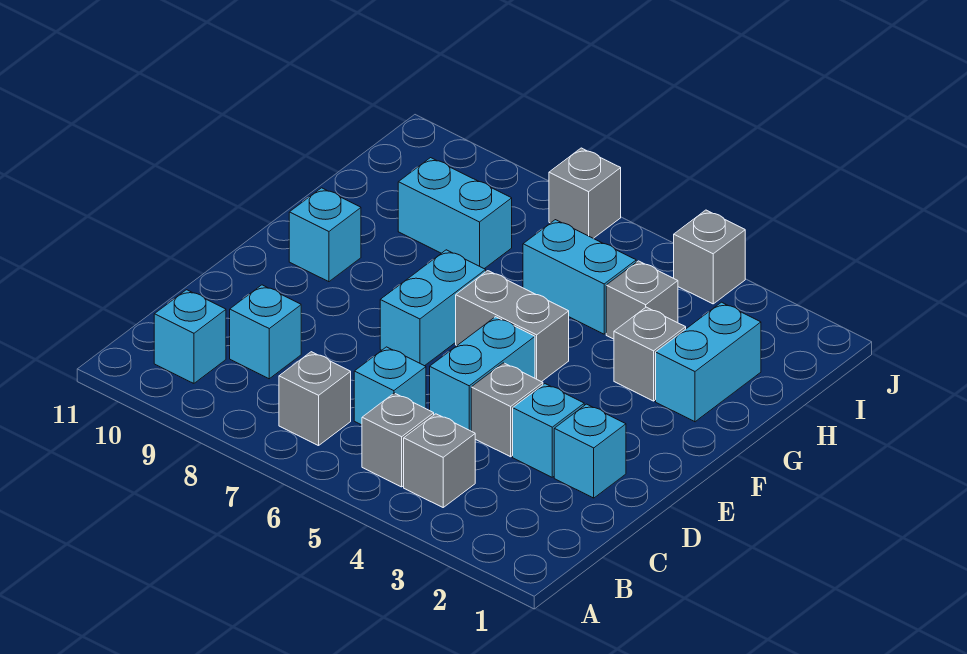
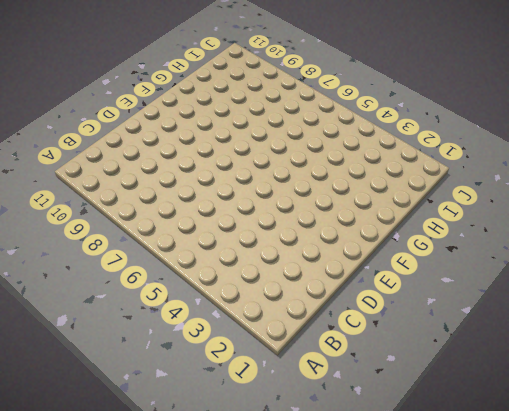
none -> grey 1x1 brick [404,414,475,507]
none -> grey 1x1 brick [362,393,434,487]
none -> grey 1x1 brick [279,352,351,446]

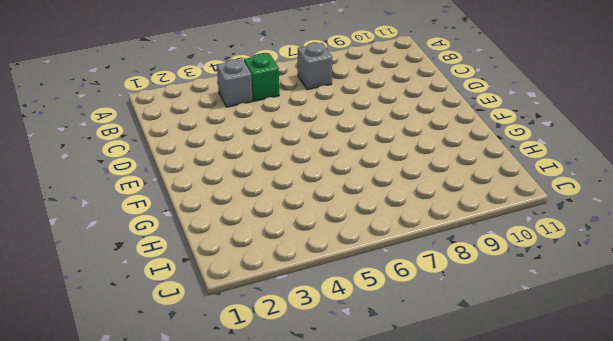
green 1x1 brick [244,54,279,101] -> grey 1x1 brick [362,393,434,487]
none -> cyan 1x1 brick [154,290,226,383]
none -> cyan 1x1 brick [354,347,426,425]
none -> cyan 1x1 brick [230,285,301,379]

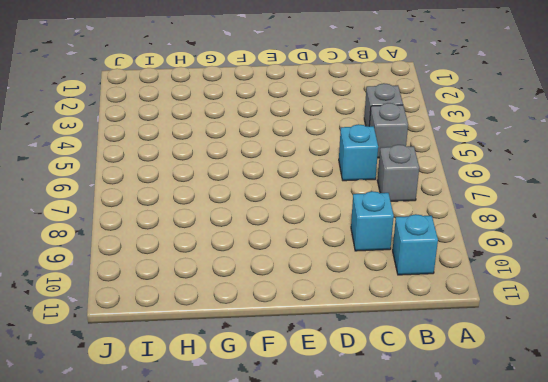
none -> cyan 1x1 brick [554,404,626,498]
none -> cyan 1x1 brick [513,384,584,477]
none -> grey 1x1 brick [471,363,543,457]

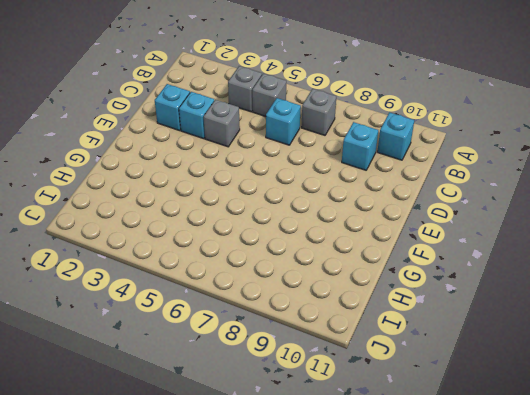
none -> cyan 1x2 brick [430,317,535,431]
none -> cyan 1x2 brick [380,250,486,366]
none -> grey 1x2 brick [456,271,569,382]

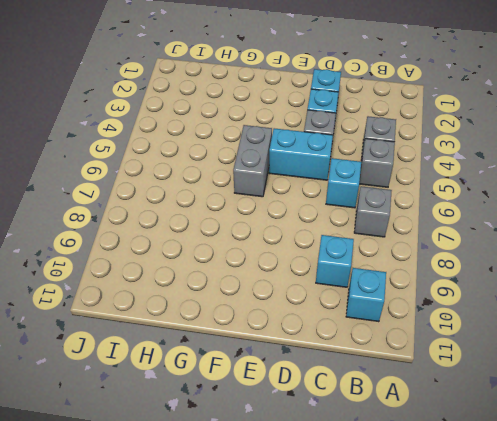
none -> cyan 1x2 brick [380,250,486,366]
none -> cyan 1x1 brick [289,188,361,282]
none -> cyan 1x2 brick [656,302,761,422]

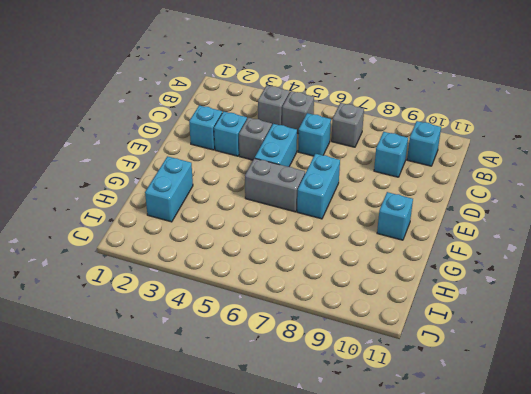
none -> grey 1x1 brick [614,307,686,401]
none -> grey 1x1 brick [606,261,678,339]
none -> cyan 1x2 brick [523,220,636,334]

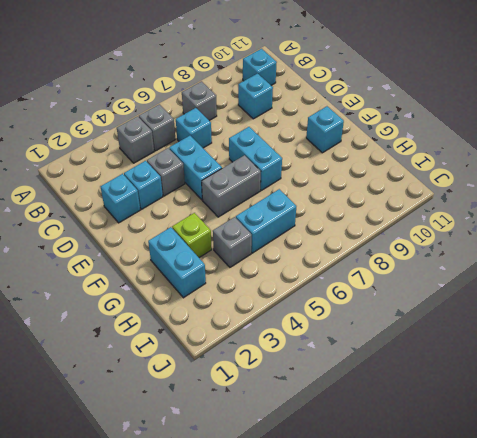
lime 1x1 brick [172,213,212,258] -> grey 1x1 brick [614,307,686,401]
none -> cyan 1x2 brick [398,158,512,269]
none -> grey 1x1 brick [674,210,745,304]
none -> grey 1x1 brick [549,148,621,238]

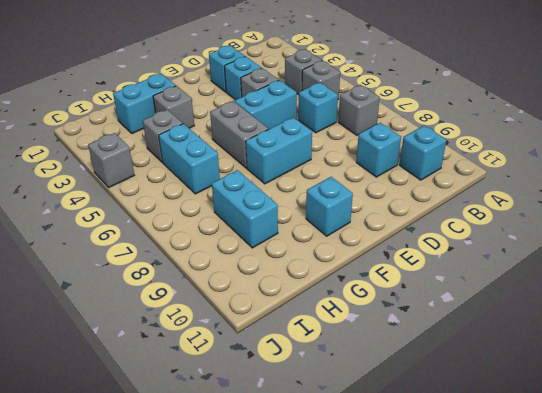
none -> grey 1x1 brick [549,148,621,238]

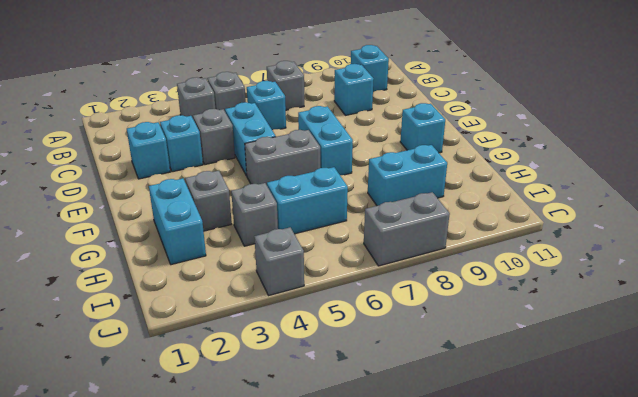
grey 1x2 brick [364,192,450,266] -> grey 1x1 brick [549,148,621,238]

